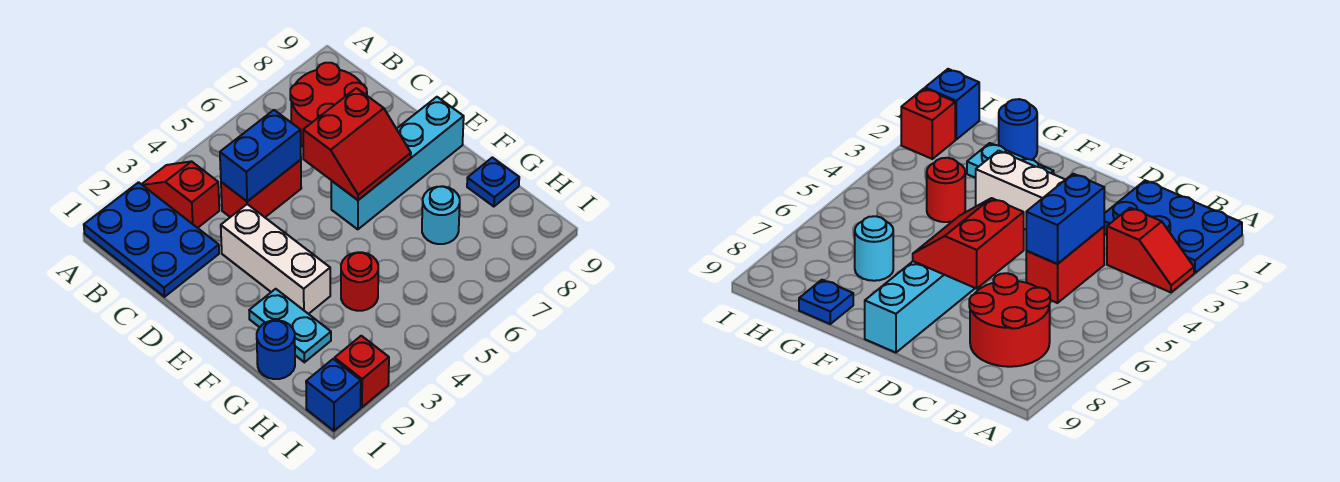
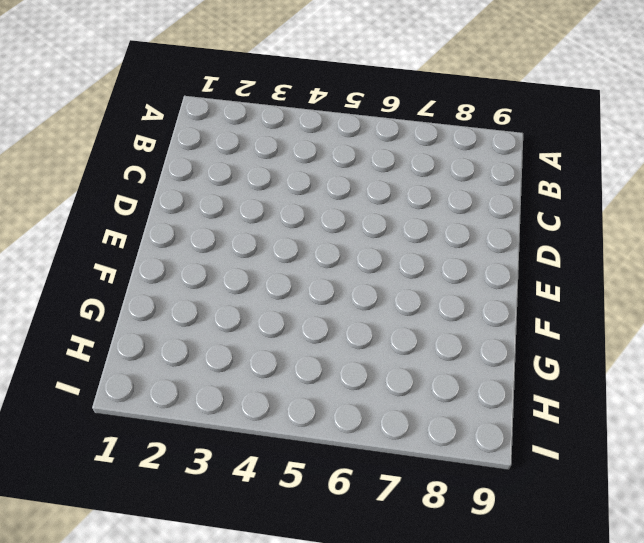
none -> blue 2x3 plate [84,182,219,297]
none -> red 1x2 slope [142,161,219,228]
none -> red 2x2 round brick [290,63,367,146]

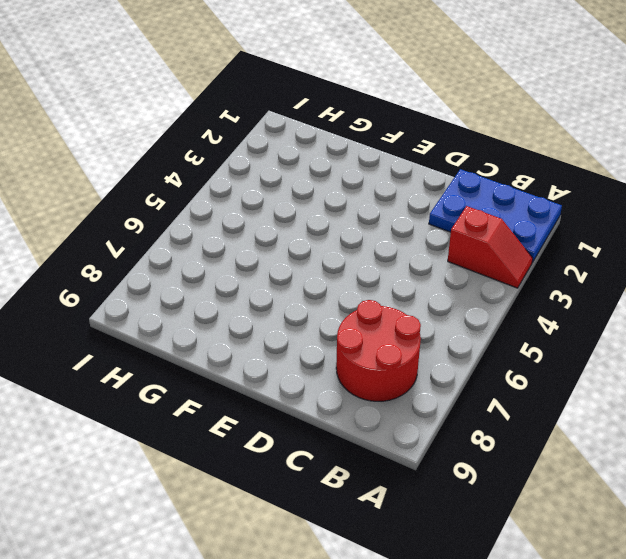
none -> red 1x2 brick [221,160,301,217]
none -> white 1x3 brick [221,204,330,314]
none -> cyan 1x4 brick [331,97,464,229]

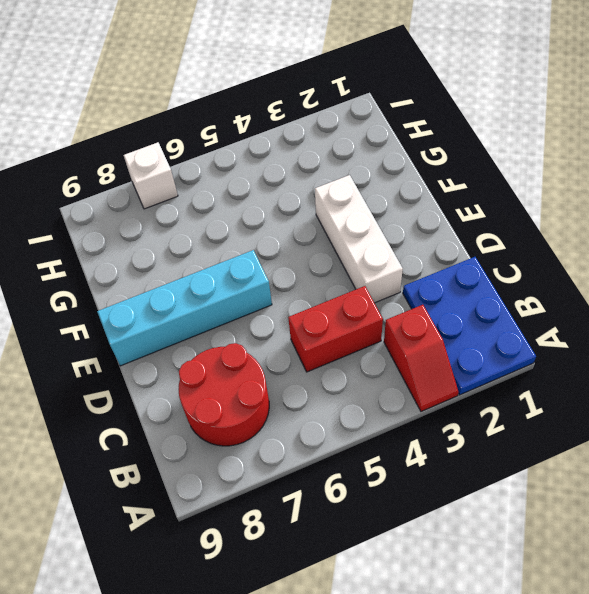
white 1x1 brick [124,142,178,209] -> none
none -> cyan 1x2 plate [249,289,331,362]
none -> blue 1x1 round brick [257,320,295,379]
none -> red 1x1 round brick [341,252,378,311]

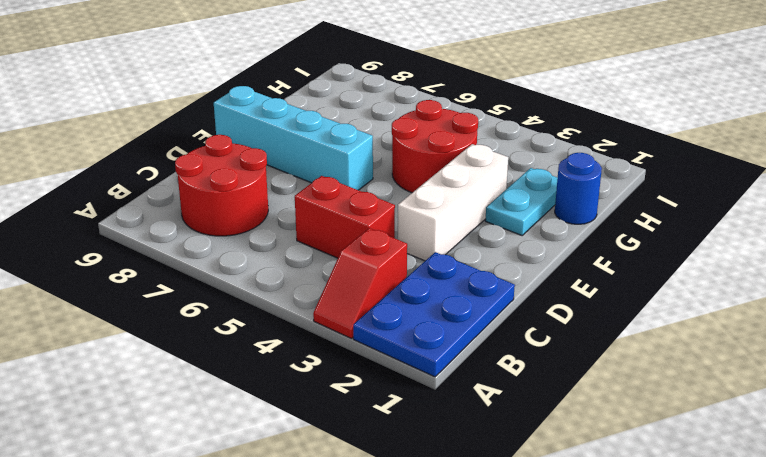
red 2x2 round brick [392,100,478,193] -> red 1x1 round brick [341,252,378,311]
none -> cyan 1x1 round brick [422,186,460,244]
none -> blue 1x1 plate [467,157,519,207]
none -> blue 1x1 brick [306,359,361,431]

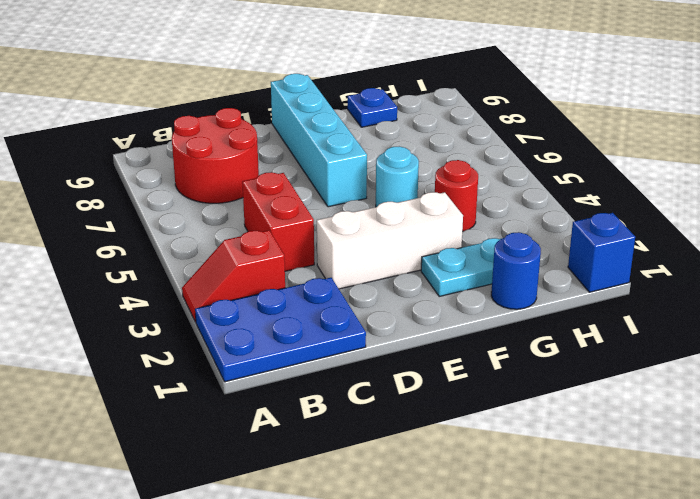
cyan 1x1 round brick [376,147,419,207] -> cyan 1x1 round brick moved to [422,186,460,244]
none -> red 1x1 brick [335,336,389,407]
none -> blue 1x2 brick [220,110,301,201]
none -> red 2x2 slope [303,88,411,200]

